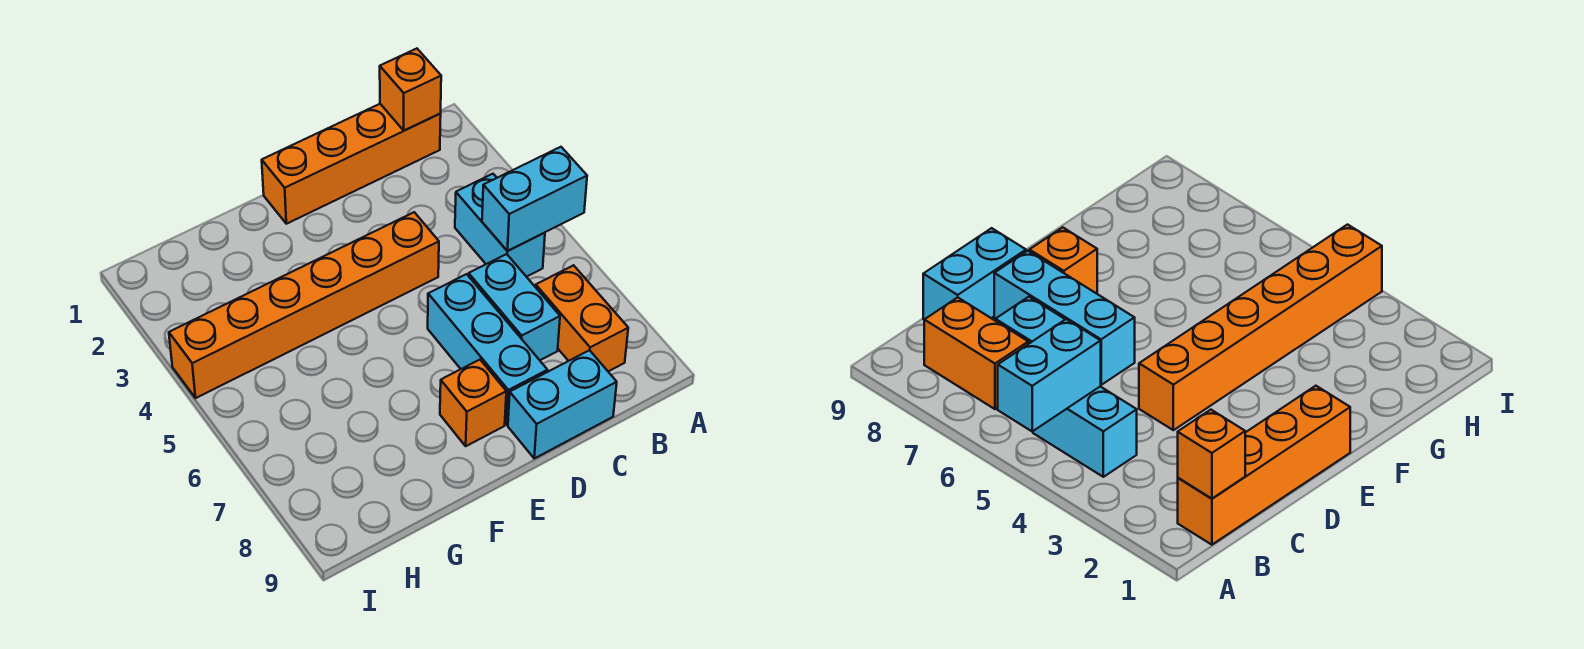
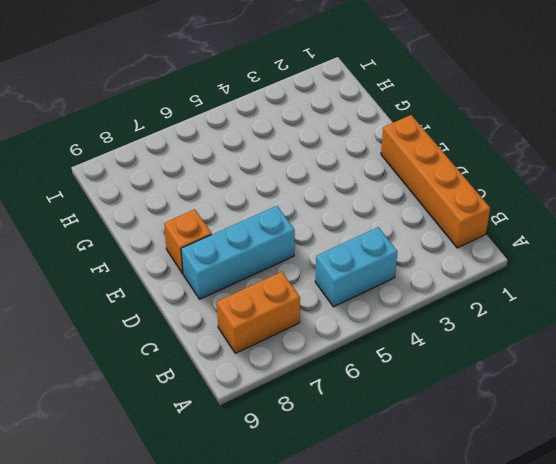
none -> cyan 1x2 brick [469,254,560,360]
none -> cyan 1x2 brick [508,350,617,458]

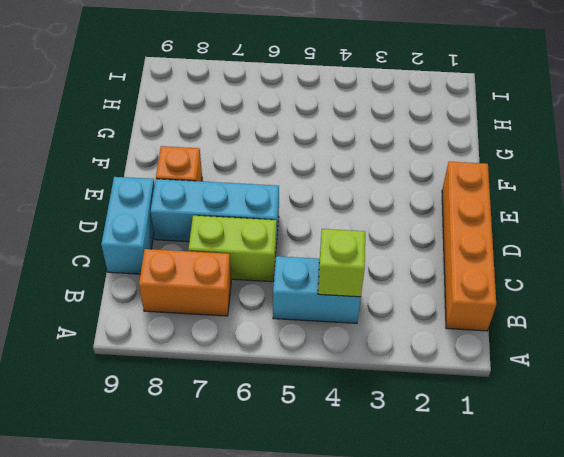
lime 1x1 brick [318,229,365,297] -> none
lime 1x2 brick [188,216,276,282] -> cyan 1x2 brick [469,254,560,360]
none -> orange 1x6 brick [169,212,439,398]
none -> cyan 1x2 brick [482,147,587,251]

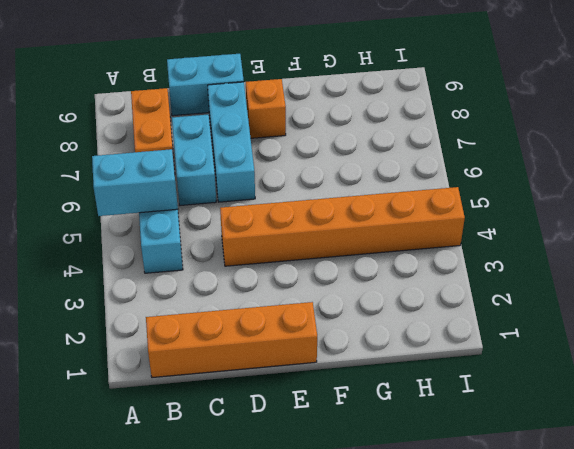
none -> orange 1x1 brick [380,49,441,131]

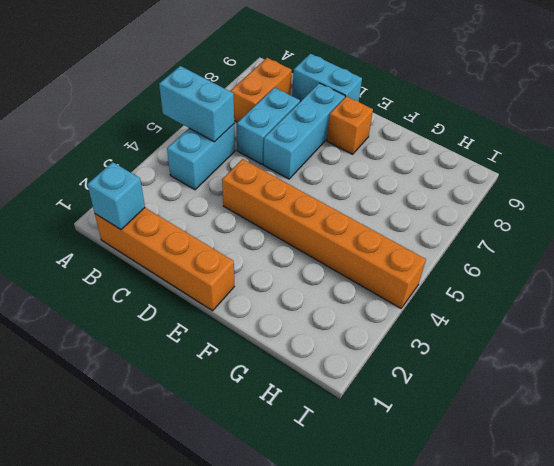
cyan 1x1 brick [87,162,145,230] -> orange 1x1 brick [380,49,441,131]

